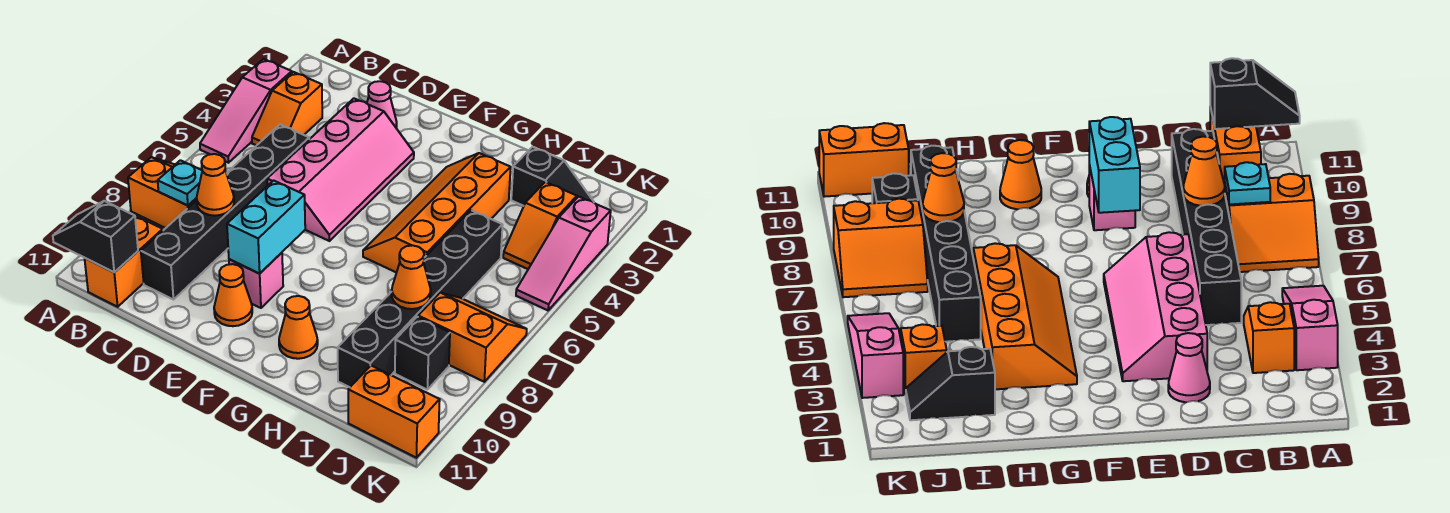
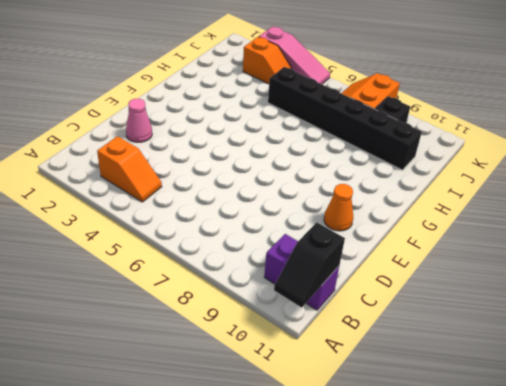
purple 1x2 brick [264,234,339,310] -> orange 1x2 brick [85,216,163,307]
none -> pink 1x3 slope [200,59,292,163]
none -> orange 2x2 slope [128,157,197,228]
none -> black 1x6 brick [141,125,309,300]

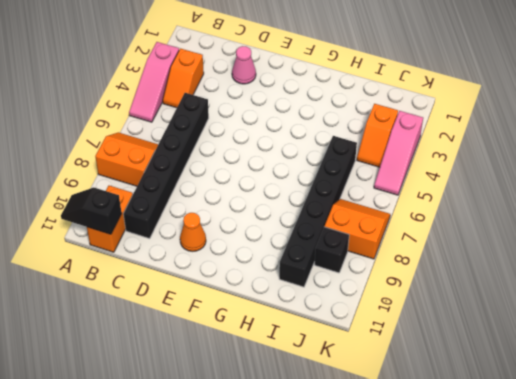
none -> pink 2x4 slope [267,98,414,241]
none -> pink 1x1 brick [229,253,283,308]
none -> orange 2x4 slope [363,153,511,273]

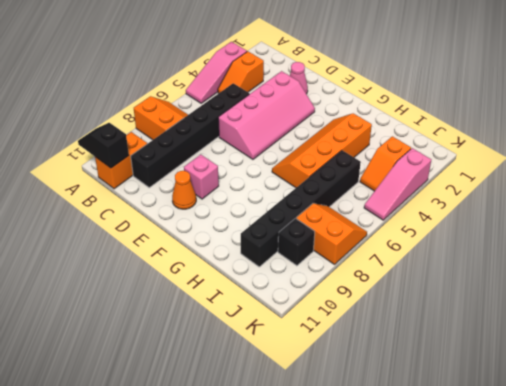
none -> orange 1x1 cone [279,296,318,359]
none -> black 1x2 slope [511,147,594,206]
none -> orange 1x2 brick [348,366,440,458]

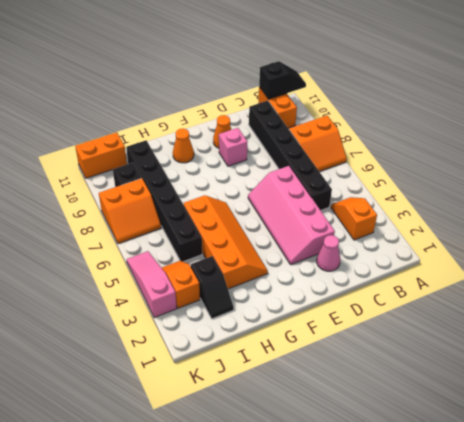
black 1x2 slope [191,256,234,319] -> black 1x2 slope turned to [511,147,594,206]
none -> pink 1x3 slope [200,59,292,163]
none -> cyan 1x1 plate [158,160,202,206]
none -> orange 1x1 cone [197,154,234,216]

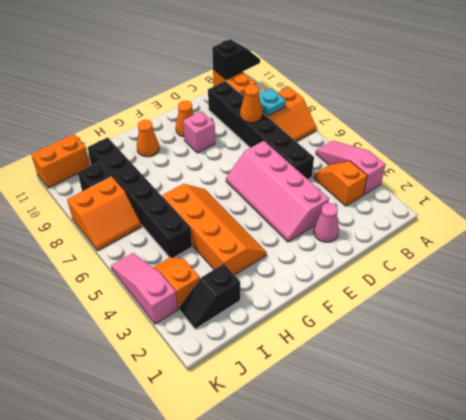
none -> cyan 1x2 brick [227,180,305,274]
none -> orange 1x1 cone [392,245,431,309]

